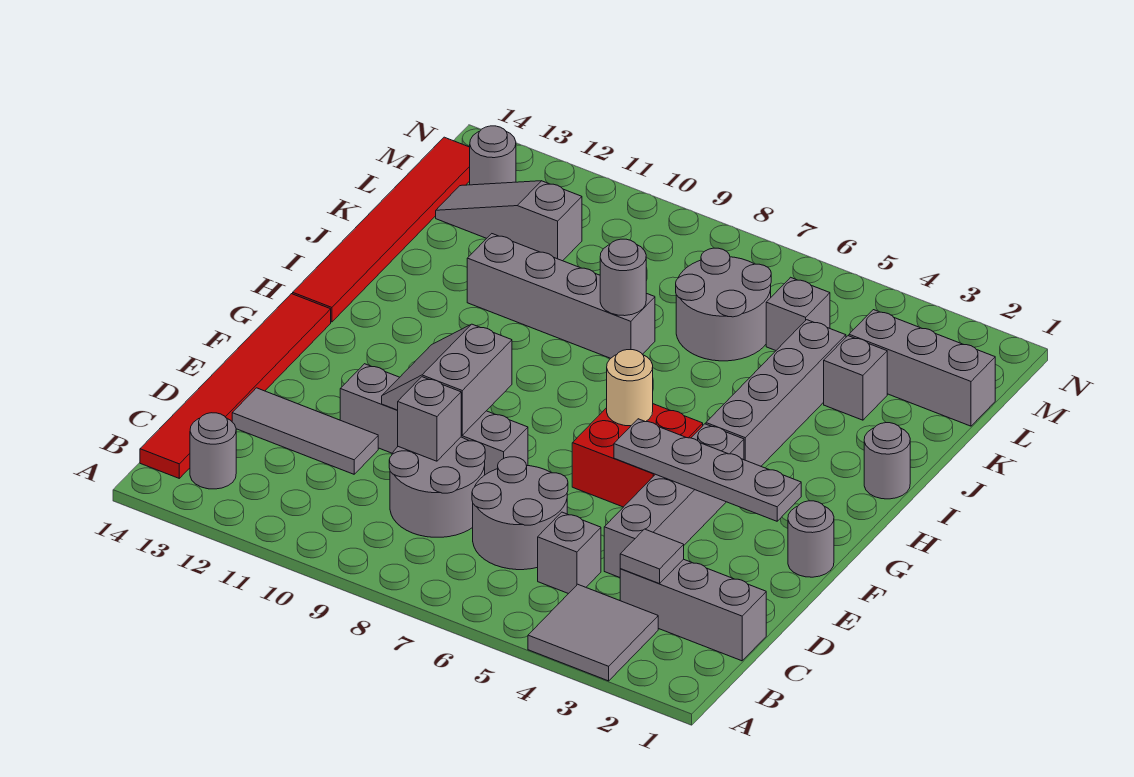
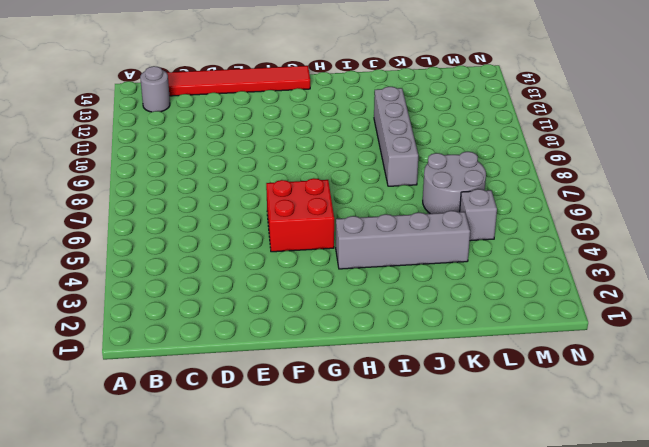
none -> grey 2x2 tile [528,584,658,681]
none -> grey 1x3 brick [620,559,766,661]
none -> grey 1x1 brick [538,512,601,594]

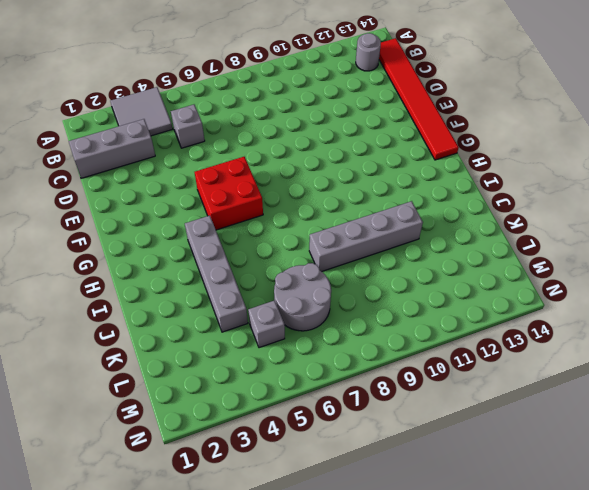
none -> grey 2x2 round brick [472,457,568,570]
none -> grey 2x2 round brick [389,437,485,537]
none -> grey 1x4 brick [604,424,744,577]

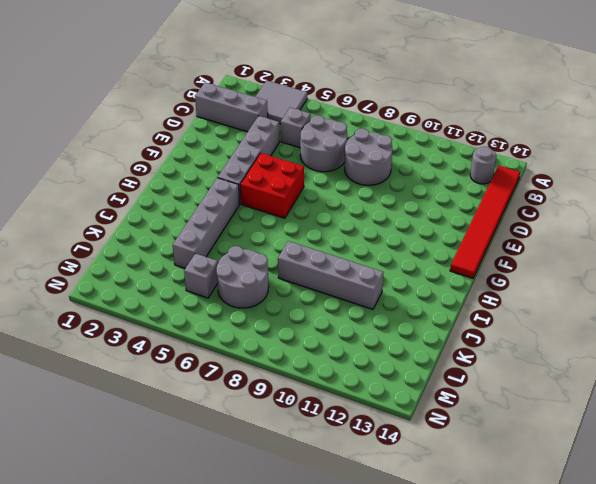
none -> grey 1x3 tile [232,388,378,474]
none -> grey 1x4 brick [340,364,528,475]
none -> grey 1x1 round brick [788,501,834,577]

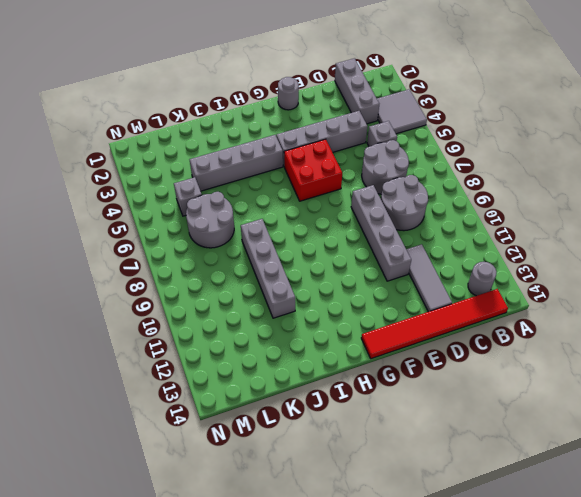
none -> red 1x6 tile [293,137,470,322]
none -> grey 1x1 round brick [864,423,910,499]
none -> grey 1x1 brick [824,336,887,420]

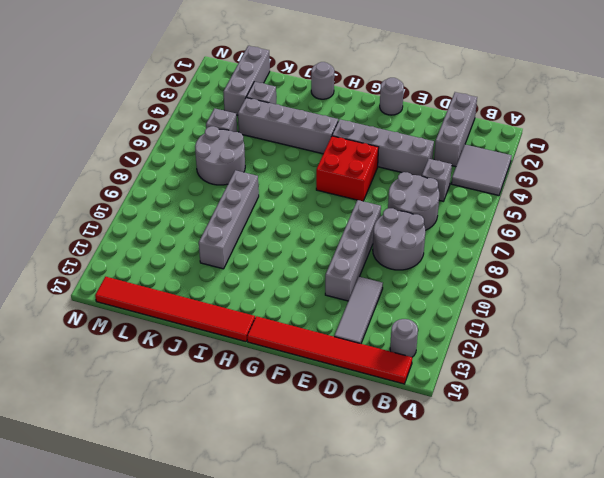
none -> grey 1x3 slope [436,181,582,261]
none -> grey 1x1 round brick [470,126,516,185]
none -> grey 1x1 tile [620,529,684,584]

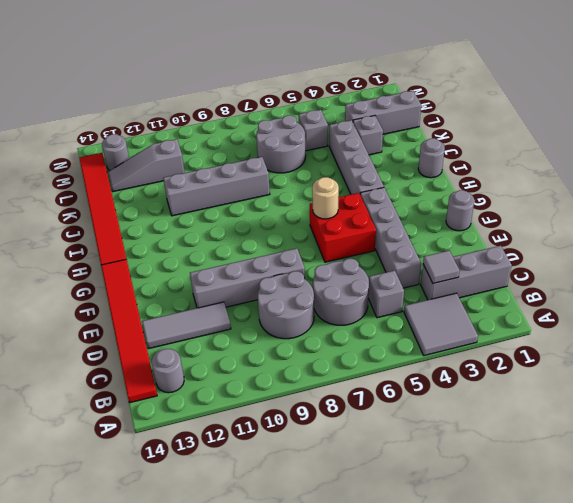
none -> grey 1x1 brick [398,377,461,461]
none -> grey 2x2 slope [382,324,512,435]
none -> grey 1x4 plate [614,419,801,521]

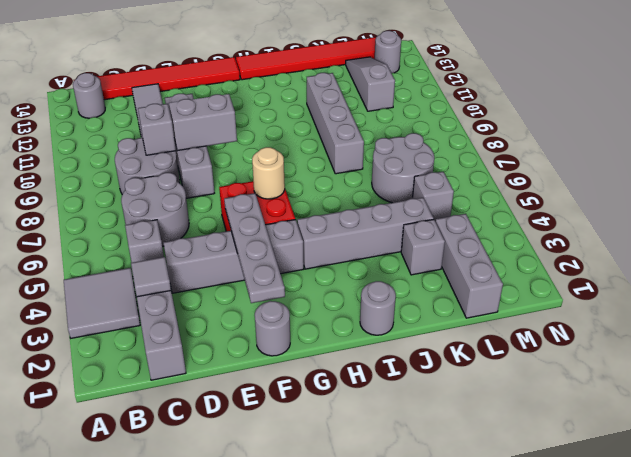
none -> grey 1x1 round brick [600,239,646,316]

